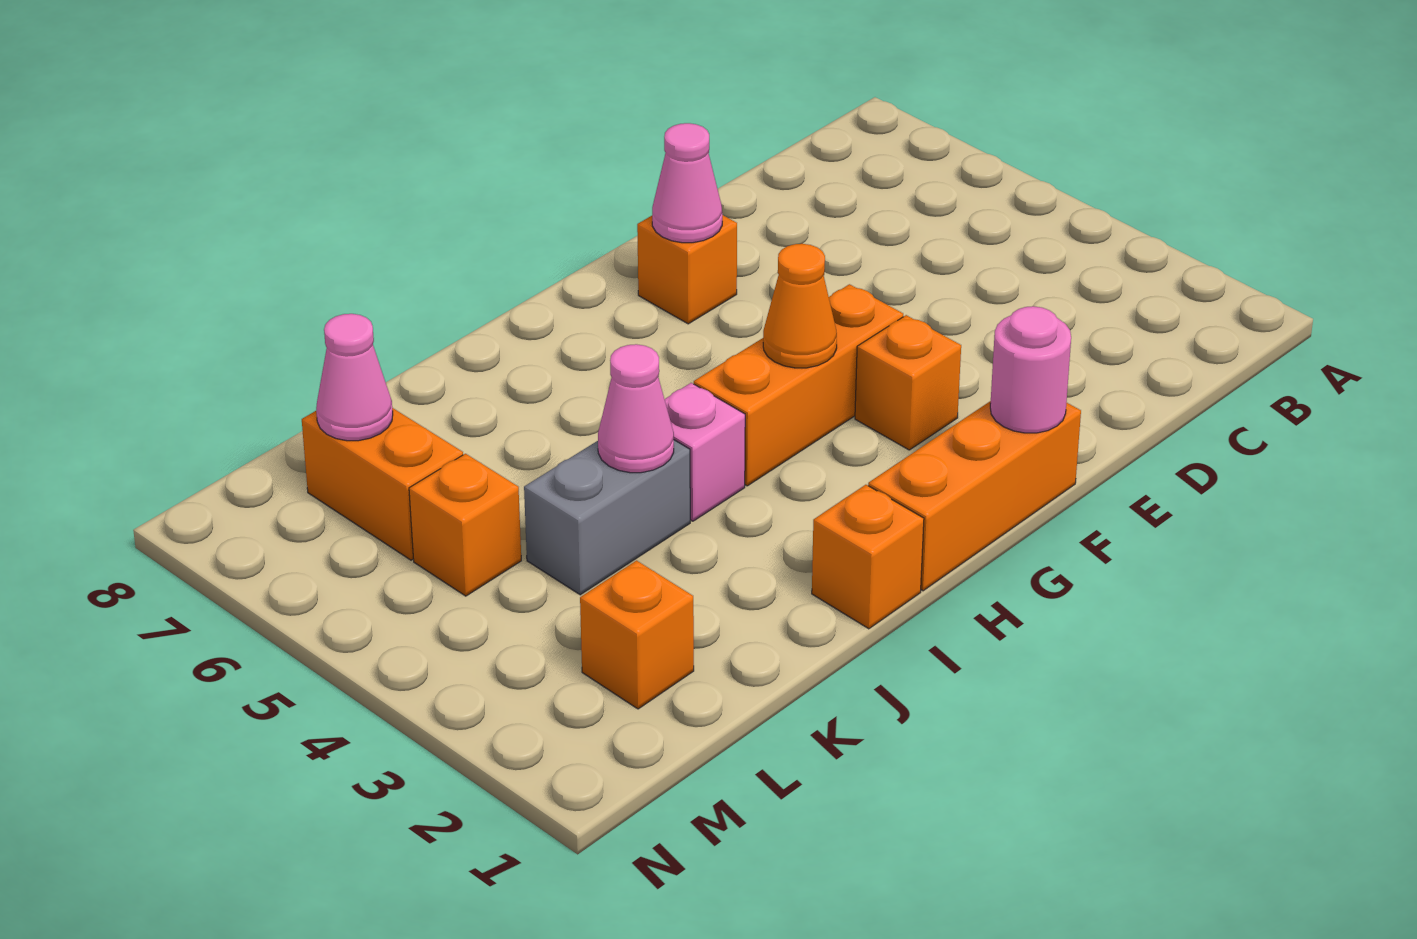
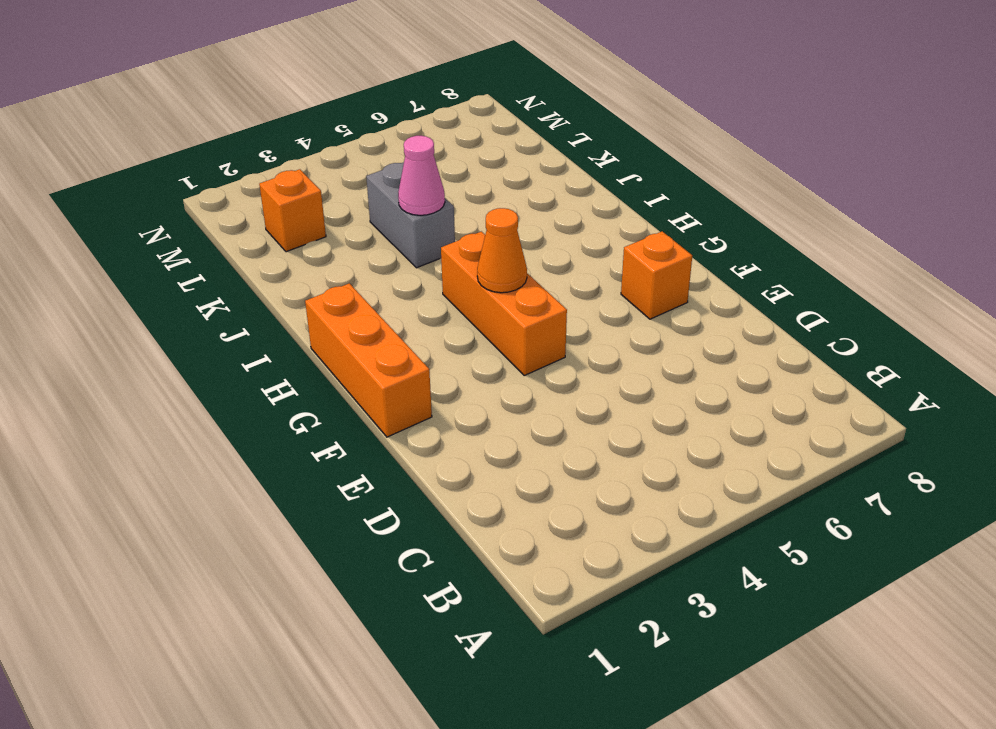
none -> orange 1x1 brick [855,315,961,450]
none -> orange 1x1 brick [812,485,924,629]
none -> pink 1x1 brick [665,383,745,521]

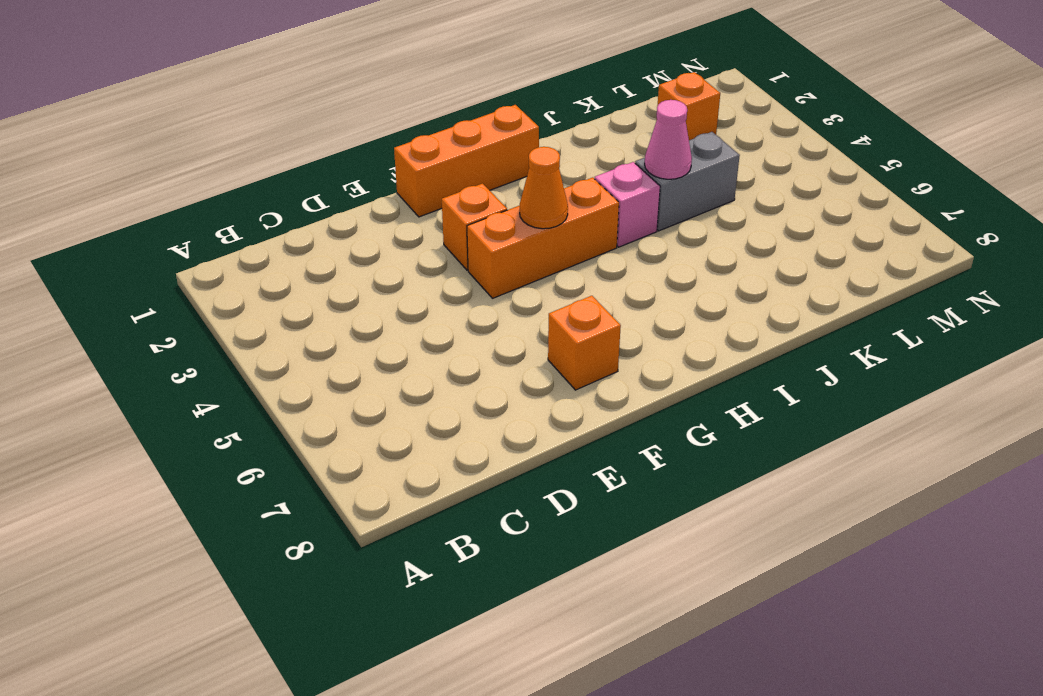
none -> orange 1x1 brick [812,485,924,629]
none -> orange 1x1 brick [409,454,521,596]
none -> orange 1x2 brick [302,408,463,560]

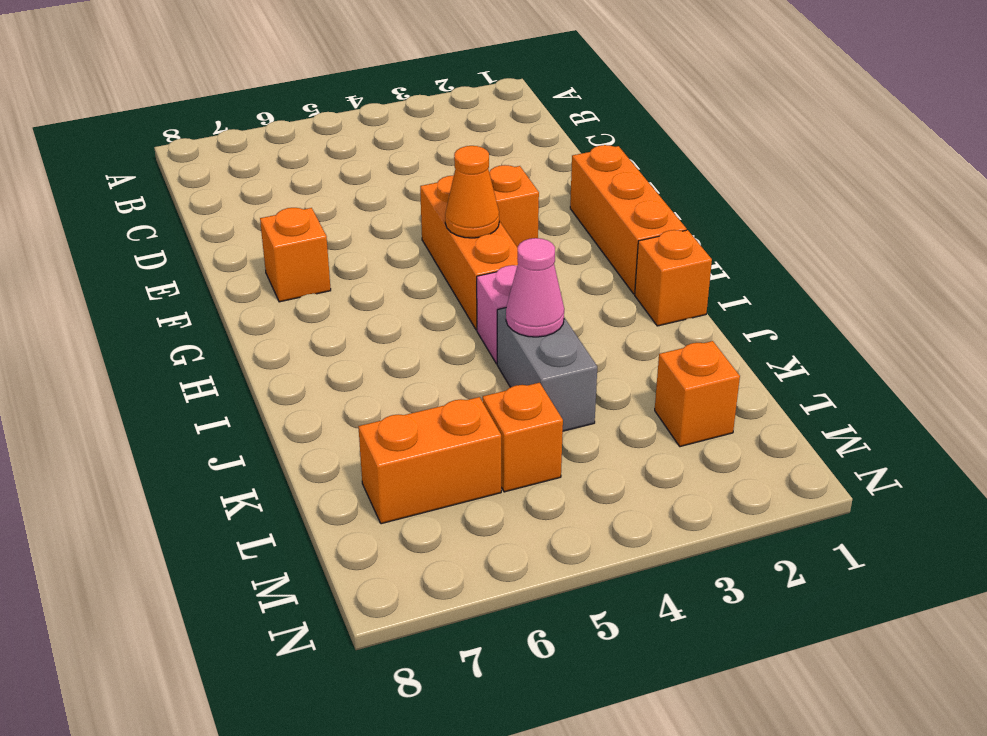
none -> pink 1x1 round brick [990,306,1071,433]
none -> pink 1x1 cone [652,123,722,243]
none -> pink 1x1 cone [316,314,393,441]

